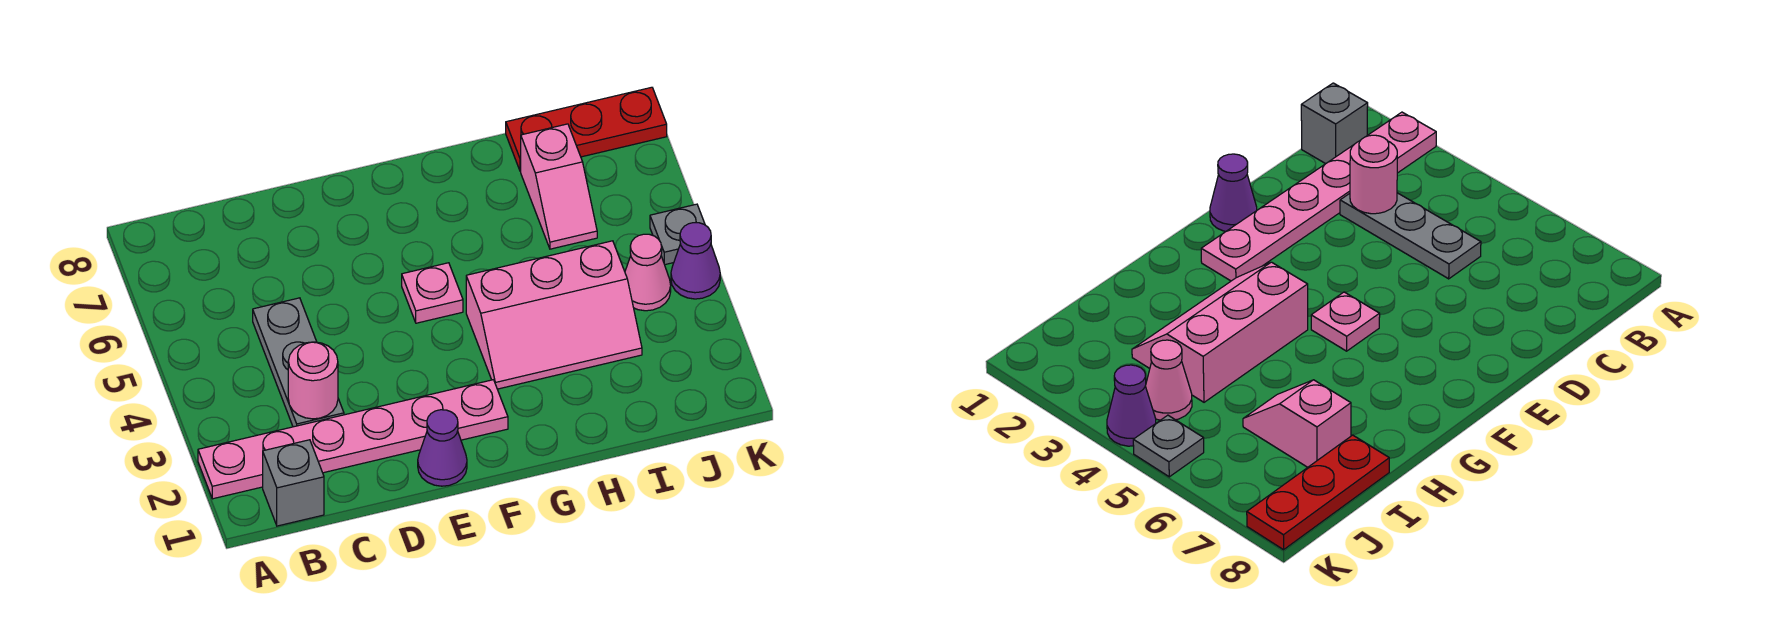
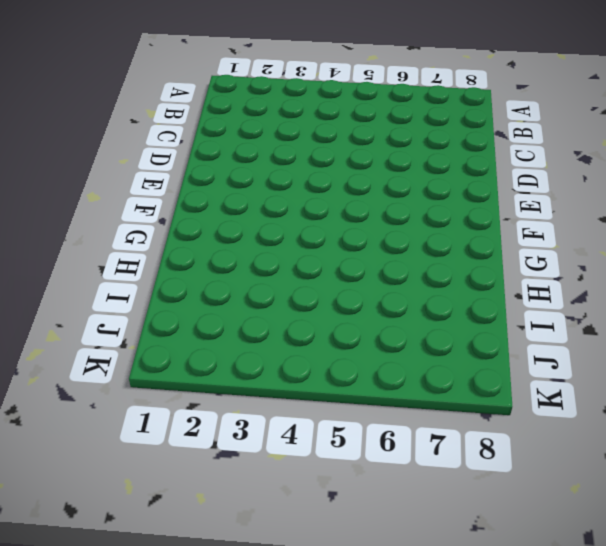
none -> pink 1x6 plate [198,380,508,499]
none -> grey 1x1 brick [263,440,324,526]
none -> grey 1x3 plate [253,298,344,427]

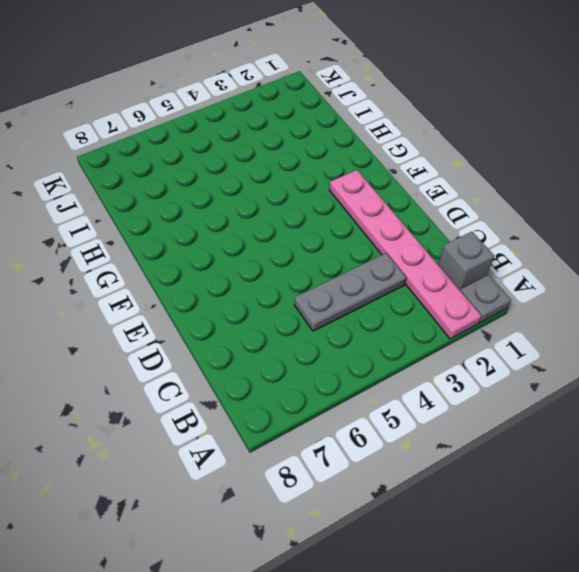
grey 1x1 plate [460,275,511,323] -> grey 1x1 plate moved to [650,204,705,265]
none -> purple 1x1 cone [418,410,467,486]
none -> pink 1x1 plate [402,263,463,323]
none -> pink 2x3 slope [466,241,642,389]

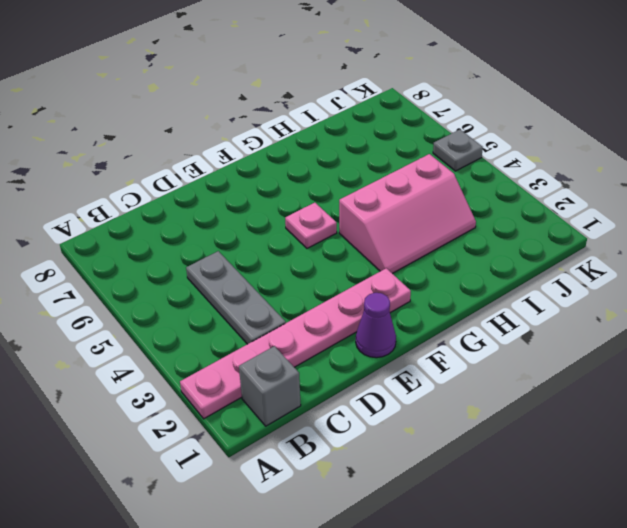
none -> pink 1x2 slope [521,124,597,249]
none -> red 1x3 plate [506,87,667,171]
none -> pink 1x1 cone [625,234,671,311]

